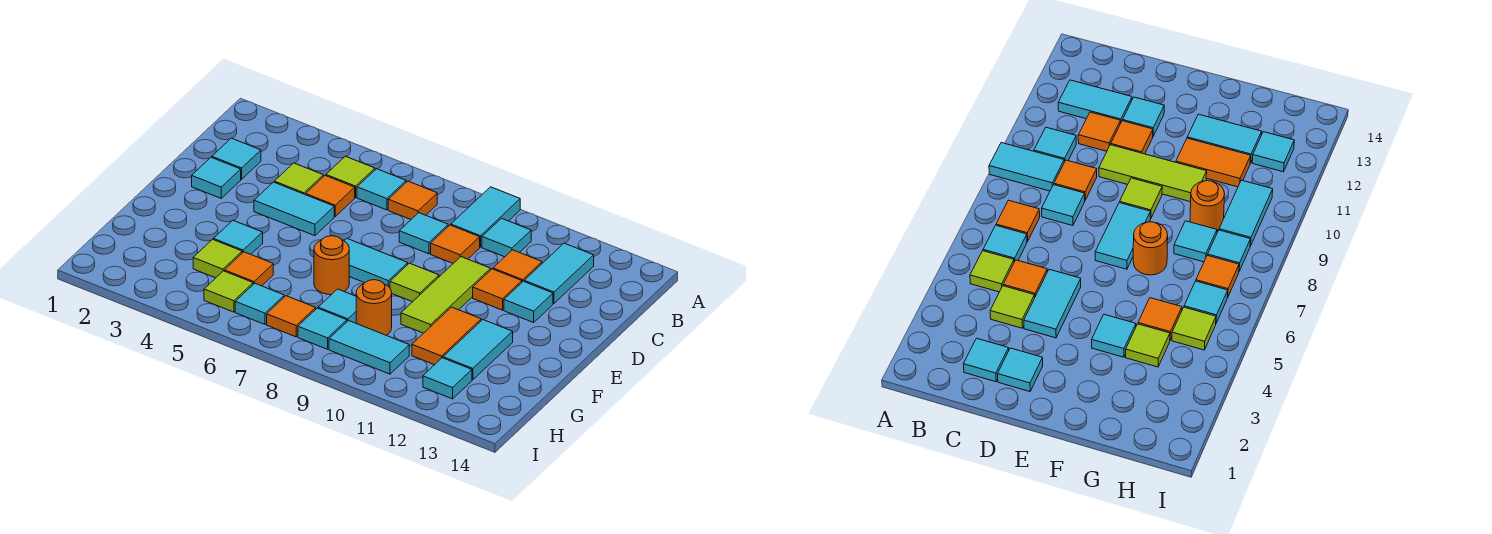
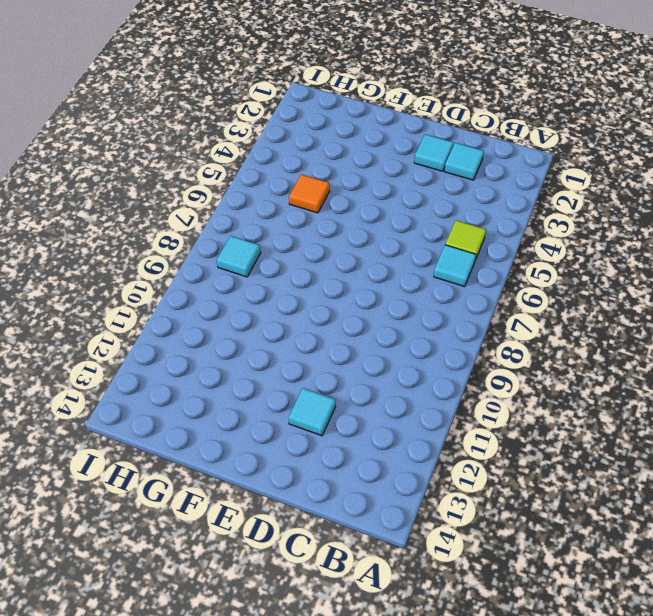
none -> cyan 1x2 tile [451,187,520,247]
none -> orange 1x1 tile [388,181,437,219]
none -> cyan 1x1 tile [482,218,531,257]
none -> cyan 1x2 tile [524,243,594,303]

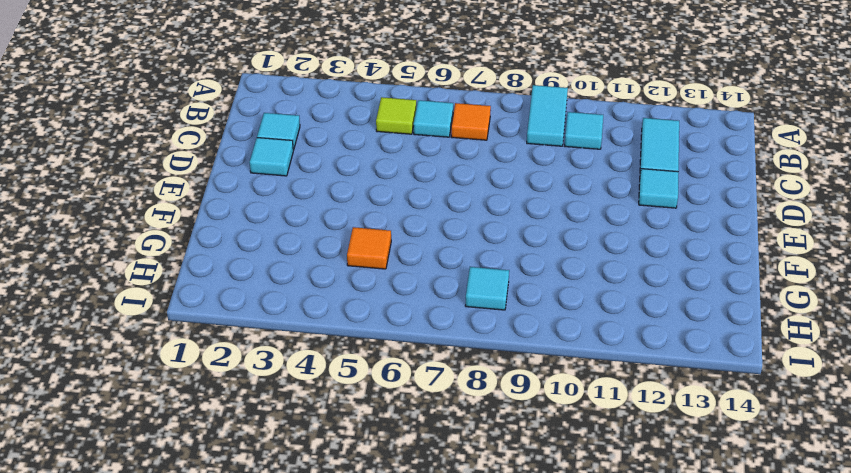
none -> lime 1x1 tile [274,163,323,195]
none -> orange 1x1 tile [306,176,355,216]
none -> cyan 1x1 tile [399,213,448,254]
none -> orange 1x1 tile [431,225,480,263]

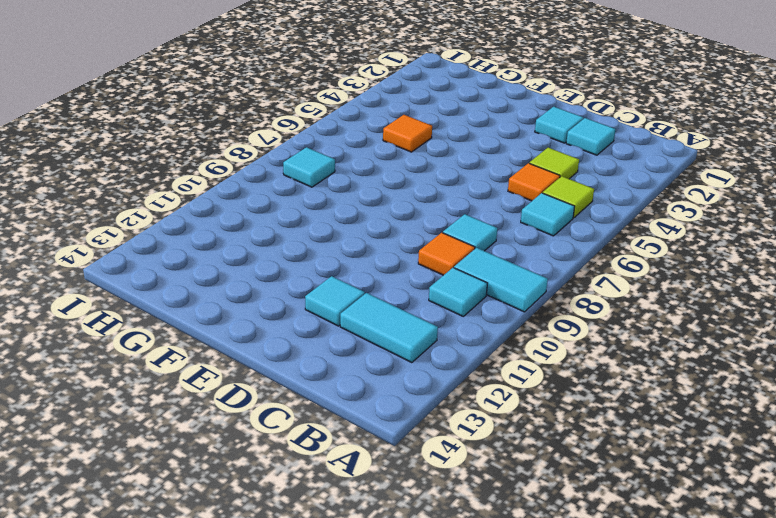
none -> orange 1x1 tile [388,181,437,219]
none -> orange 1x1 tile [493,250,542,282]
none -> cyan 1x2 tile [254,182,334,236]
none -> lime 1x3 tile [401,257,491,333]

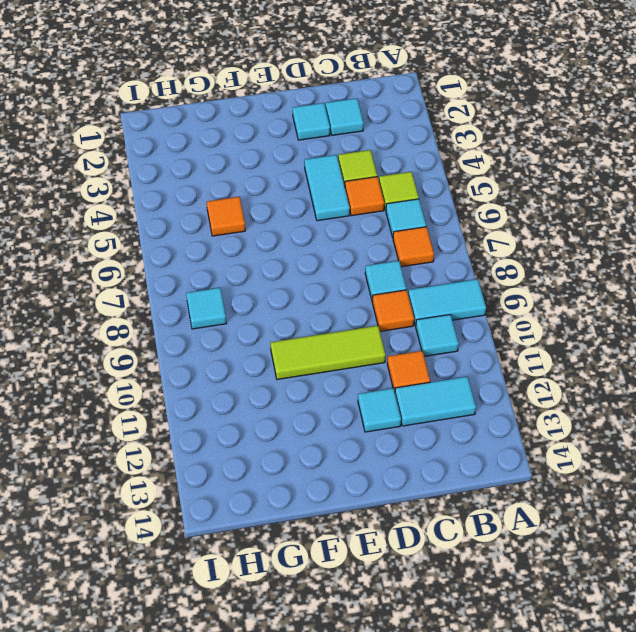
none -> orange 1x1 tile [473,269,522,310]
none -> cyan 1x2 tile [345,239,408,288]
none -> lime 1x1 tile [390,263,439,302]
none -> cyan 1x1 tile [213,221,263,254]

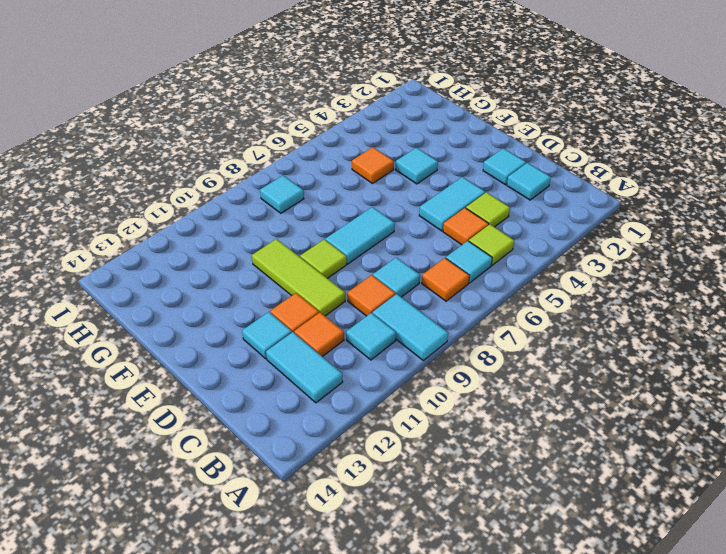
none -> orange 1x1 round brick [314,236,349,295]
none -> orange 1x2 tile [412,307,481,365]
none -> cyan 1x2 tile [443,320,513,380]
none -> lime 1x1 tile [193,239,242,278]

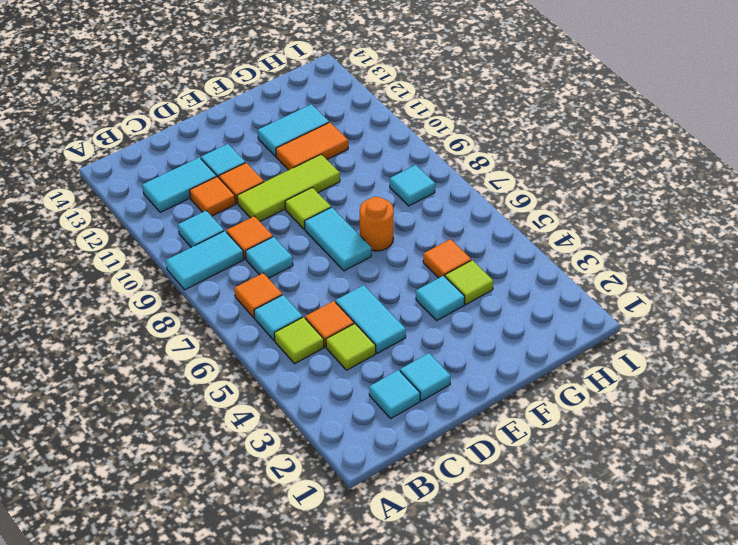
none -> cyan 1x1 tile [318,289,356,323]
none -> orange 1x1 round brick [356,280,392,335]
none -> lime 1x1 tile [204,271,253,312]
none -> cyan 1x1 tile [235,283,284,324]

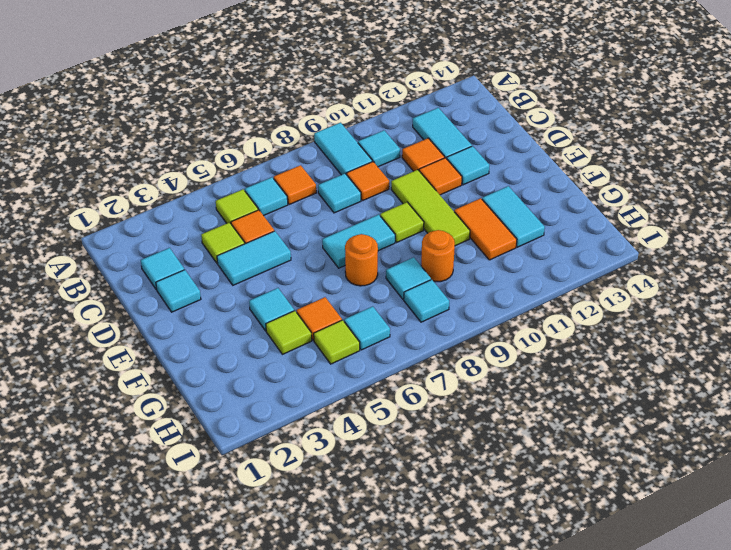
none -> orange 1x1 tile [267,296,316,337]
none -> cyan 1x2 tile [329,321,409,374]
none -> cyan 1x1 tile [423,358,472,399]

